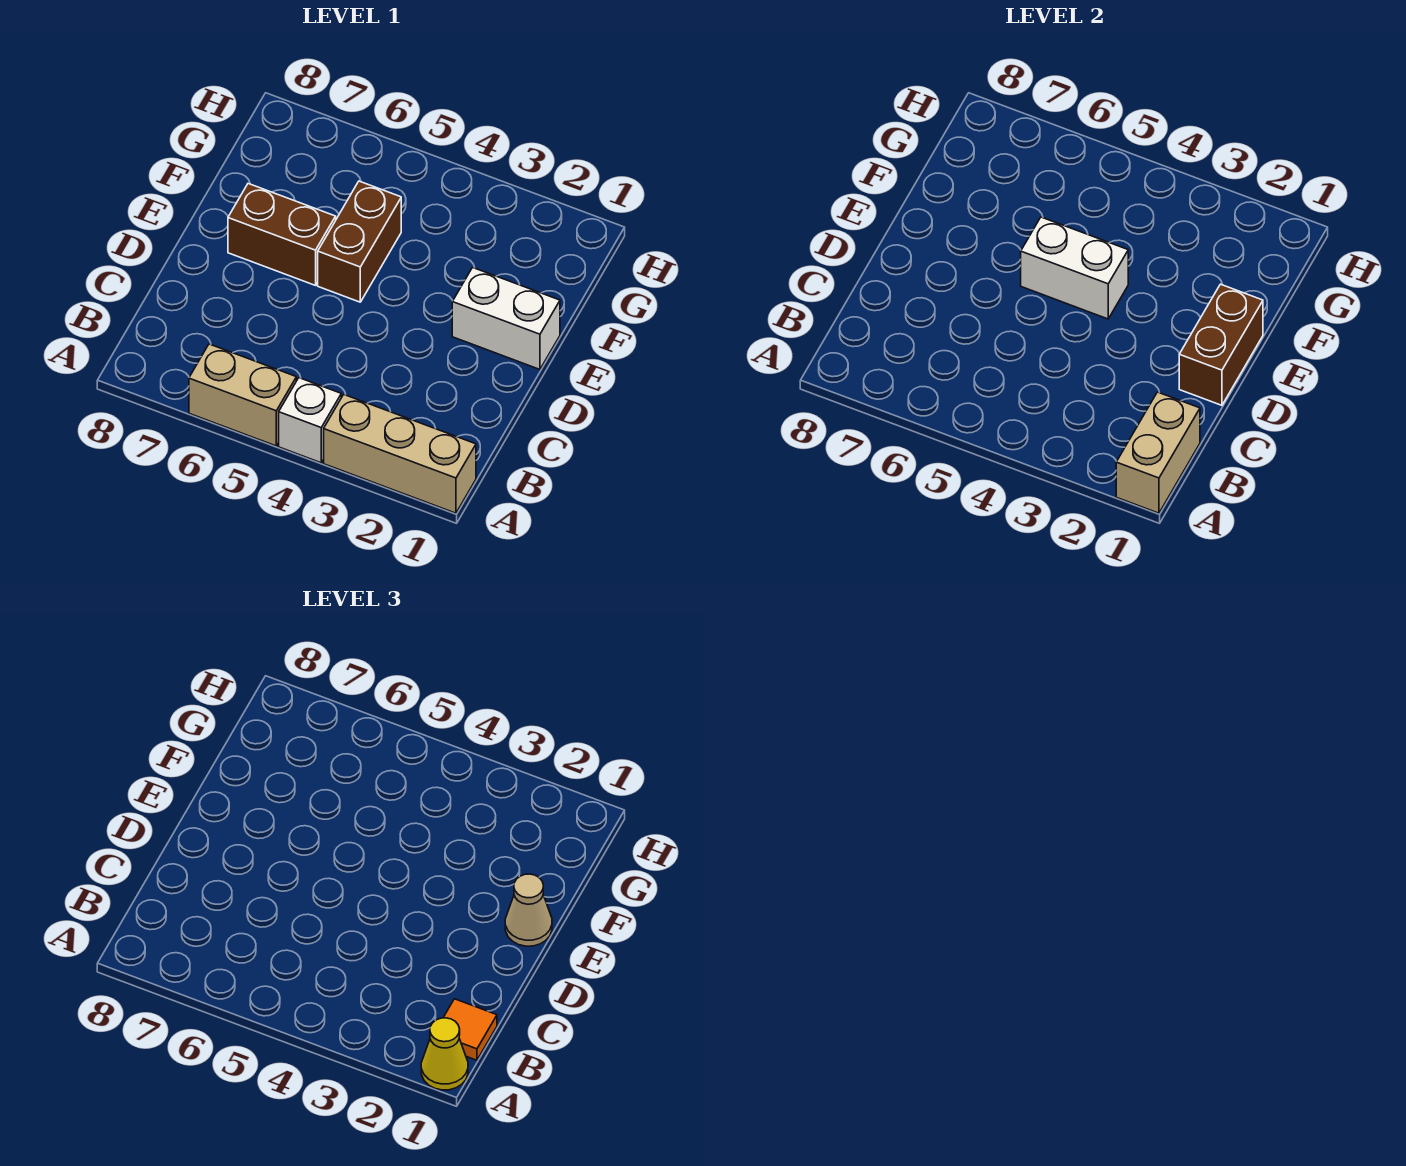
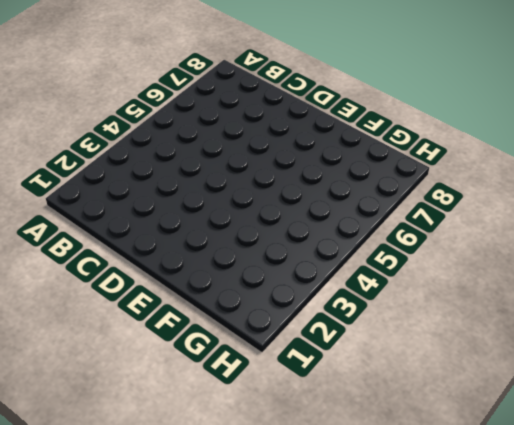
none -> tan 1x3 brick [324,395,476,513]
none -> white 1x1 brick [279,378,341,463]
none -> tan 1x2 brick [189,344,296,446]

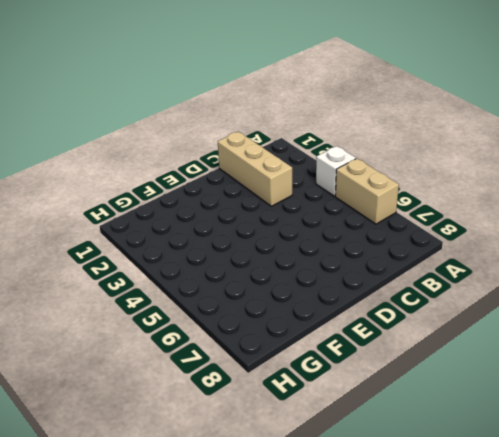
tan 1x3 brick [218,132,292,206] -> tan 1x3 brick moved to [324,395,476,513]
none -> white 1x2 brick [452,268,560,369]
none -> brown 1x2 brick [318,181,401,302]
none -> brown 1x2 brick [228,184,336,285]

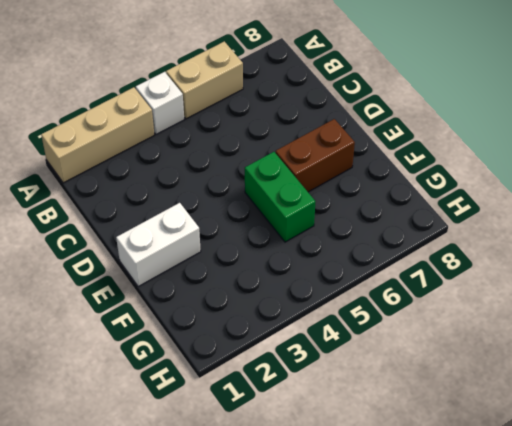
green 1x2 brick [245,152,315,242] -> brown 1x2 brick [318,181,401,302]
none -> tan 1x2 brick [1116,392,1200,513]
none -> brown 1x2 brick [1179,284,1263,405]
none -> white 1x2 brick [1021,217,1128,319]

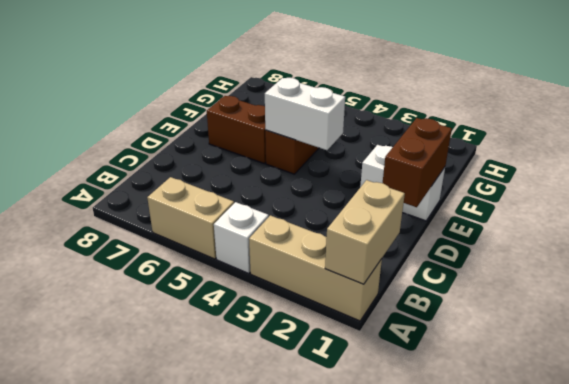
none -> yellow 1x1 cone [421,1018,468,1090]
none -> orange 1x1 tile [443,999,497,1060]
none -> tan 1x1 cone [505,874,552,946]

